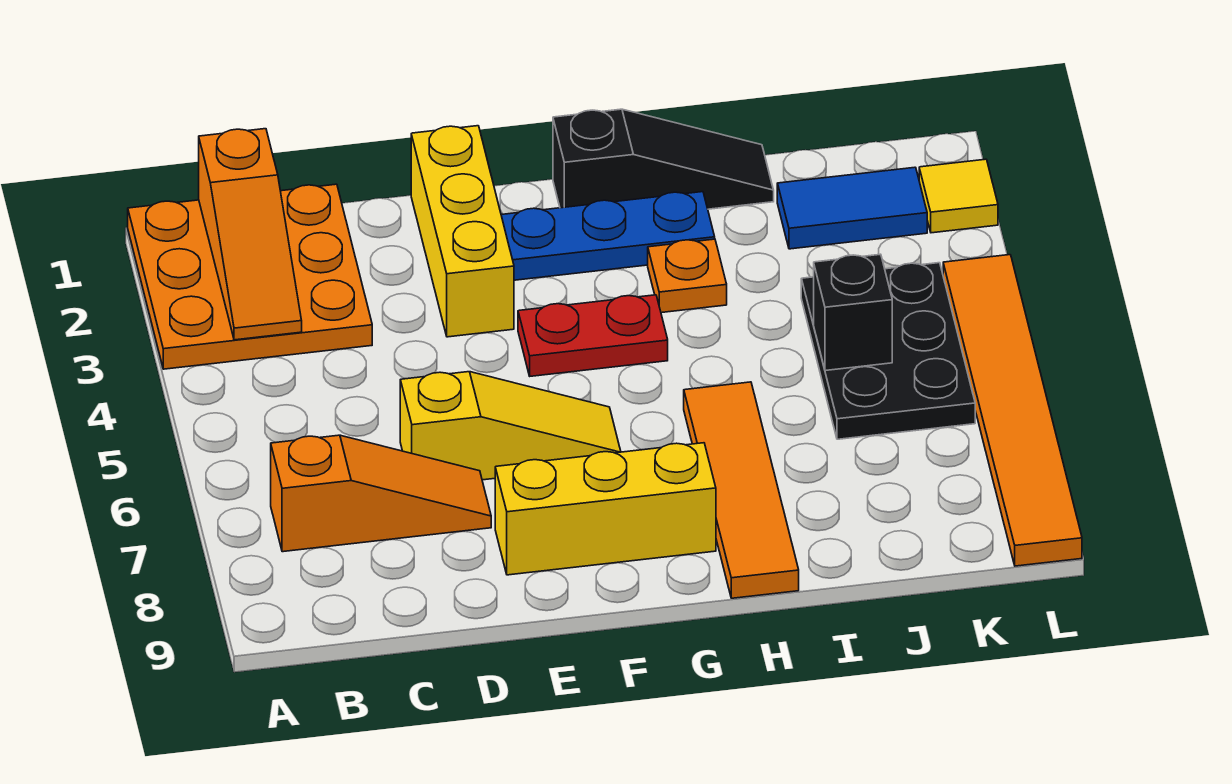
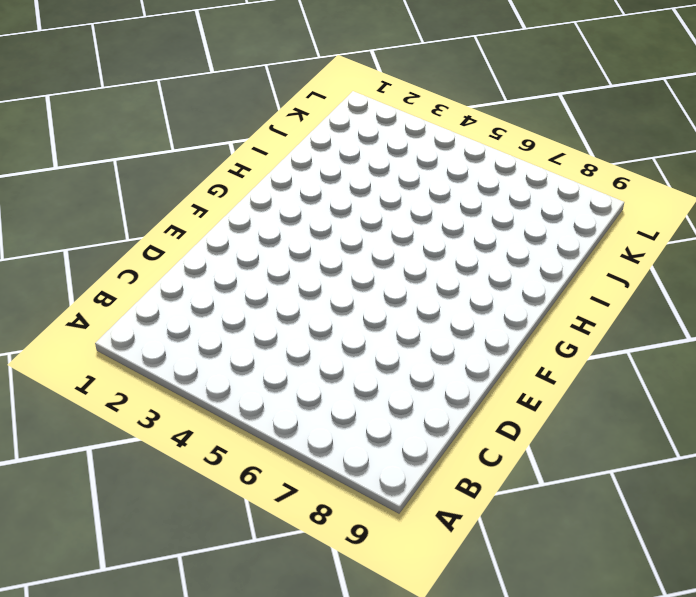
none -> orange 3x3 plate [128,184,372,369]
none -> orange 1x3 slope [271,435,491,552]
none -> yellow 1x3 slope [400,372,621,480]

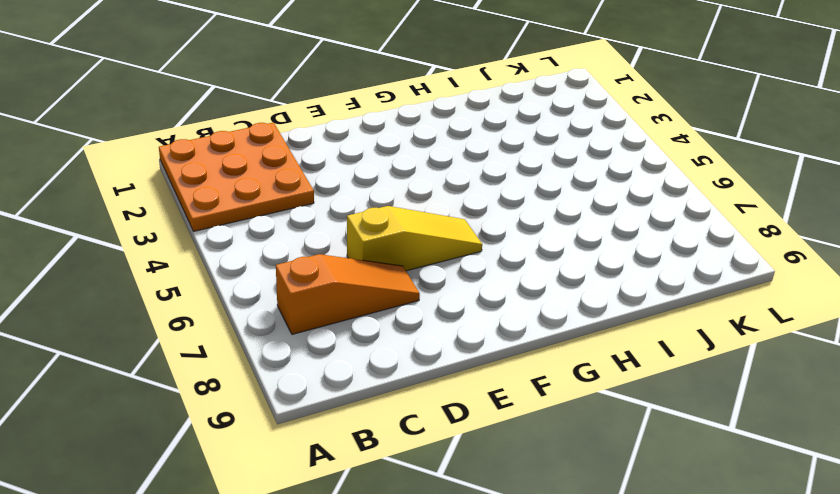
none -> yellow 1x3 brick [411,126,514,337]
none -> yellow 1x3 brick [495,443,716,575]
none -> blue 1x3 plate [501,192,715,280]

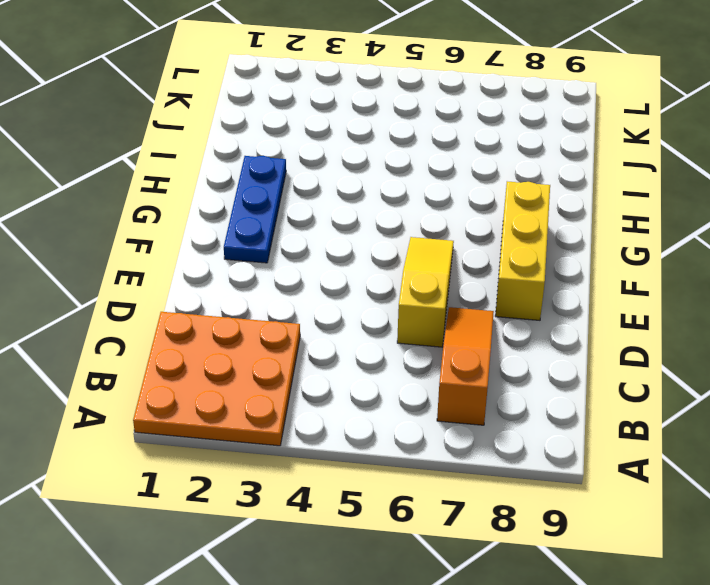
none -> yellow 1x3 brick [411,126,514,337]
none -> red 1x2 plate [518,295,668,376]
none -> black 1x3 slope [553,109,774,209]

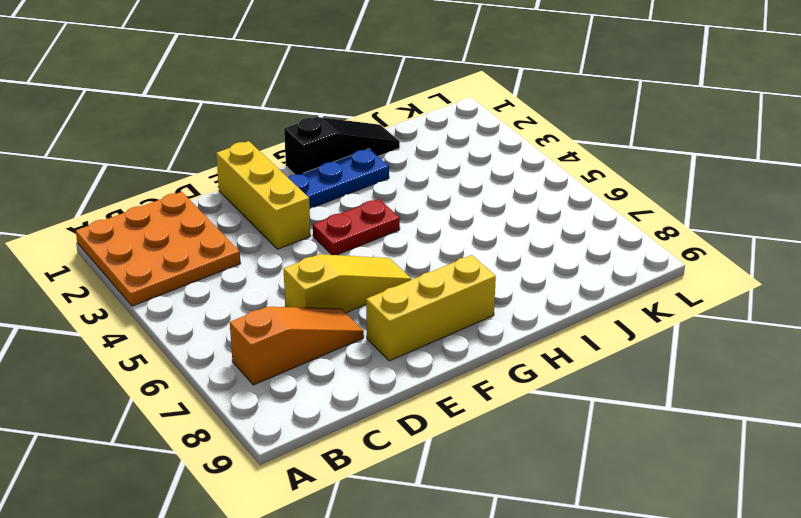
none -> orange 1x1 plate [648,239,727,313]
none -> orange 1x4 tile [684,382,799,598]
none -> blue 1x2 tile [777,167,927,249]

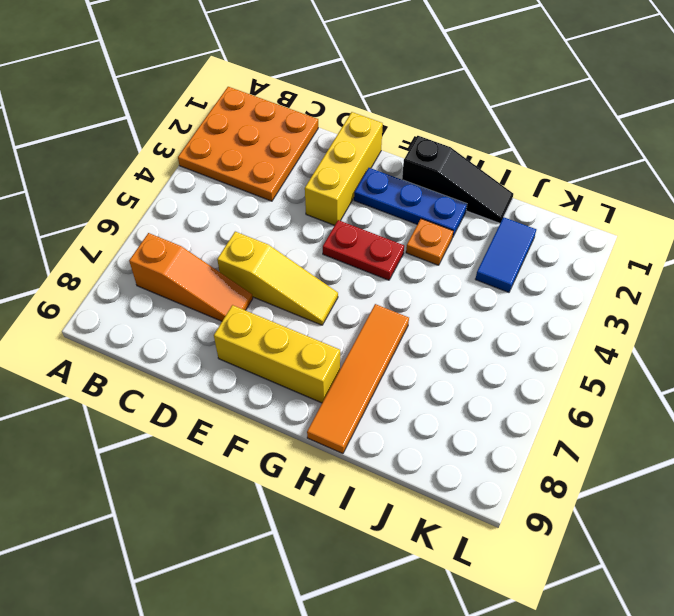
blue 1x2 tile [475,217,536,292] -> blue 1x2 tile turned to [777,167,927,249]
none -> black 2x3 plate [801,263,975,439]
none -> yellow 1x1 tile [919,159,998,233]
none -> orange 1x6 tile [943,255,1082,566]

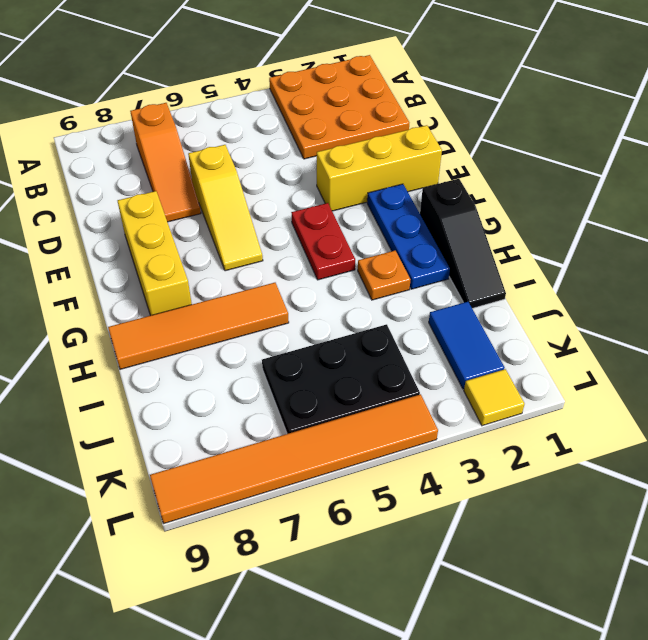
none -> orange 1x3 slope [199,129,302,340]
none -> black 1x1 brick [814,254,892,371]

